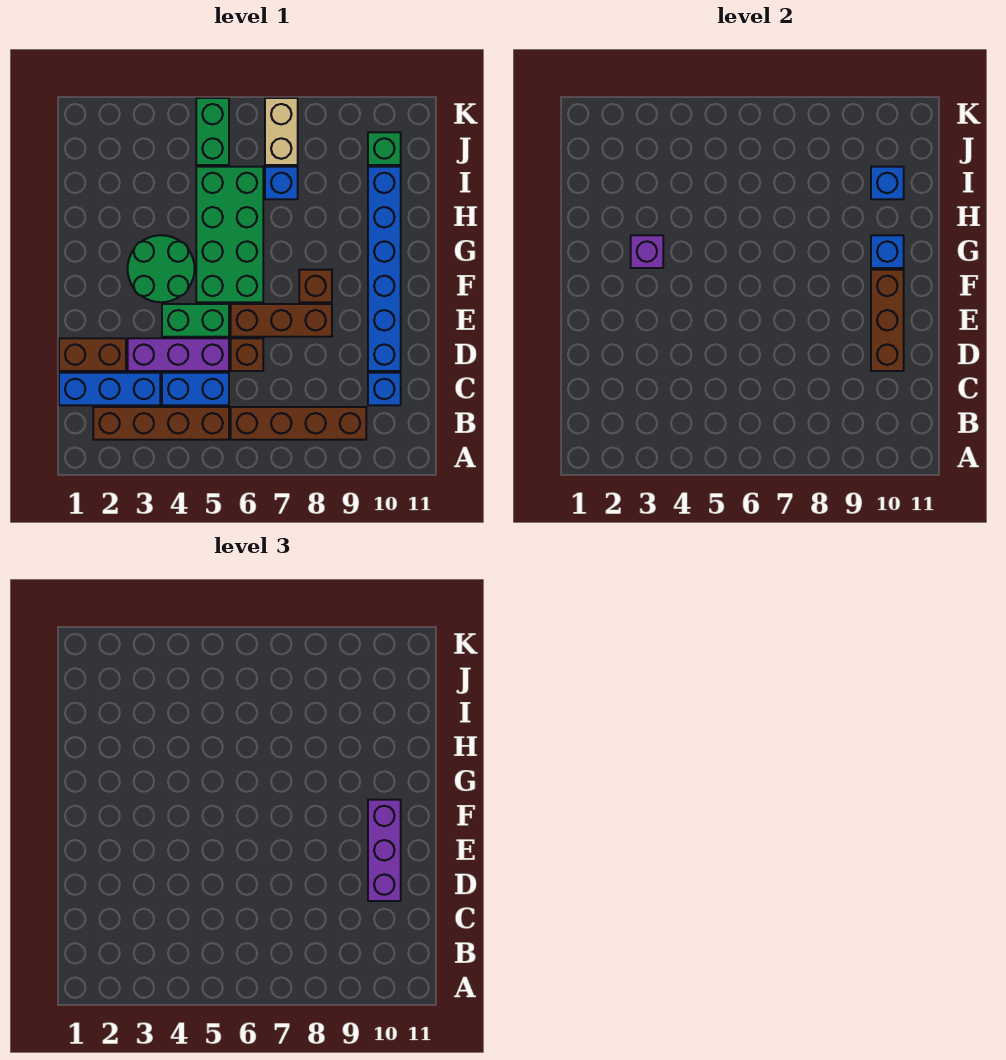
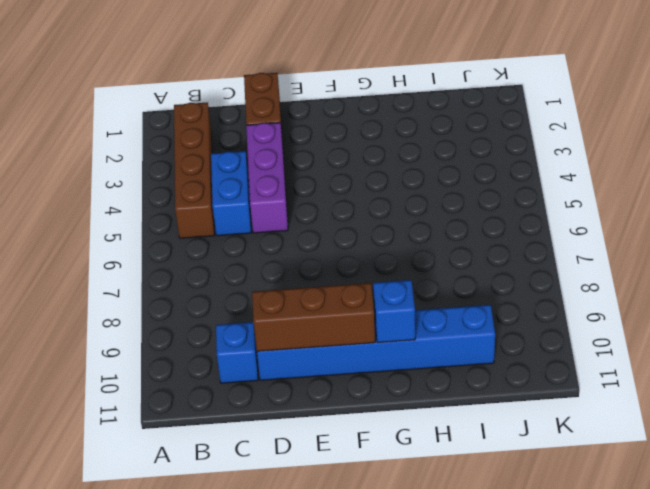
none -> brown 1x4 brick [231,407,366,440]
none -> blue 1x3 brick [59,373,160,405]
none -> brown 1x1 brick [231,338,263,371]

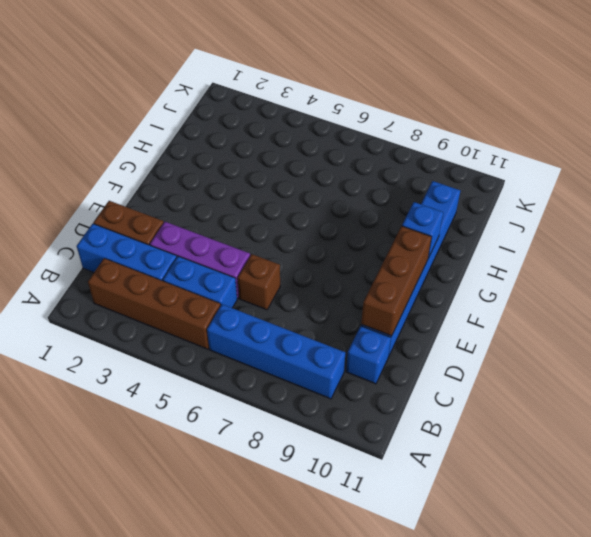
blue 1x4 brick [207,304,345,399] -> brown 1x4 brick [231,407,366,440]
none -> green 1x2 brick [162,304,229,337]
none -> brown 1x3 brick [231,304,332,337]
none -> green 2x2 round brick [128,235,195,302]

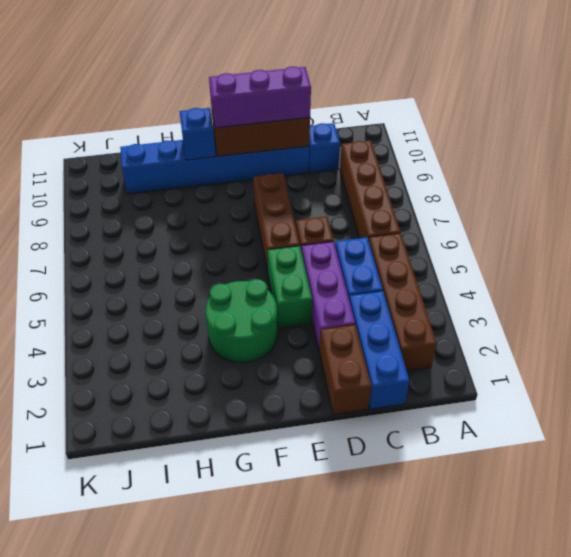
none -> green 2x4 brick [196,167,263,302]
none -> brown 1x1 brick [299,270,332,302]
none -> blue 1x1 brick [265,167,298,199]

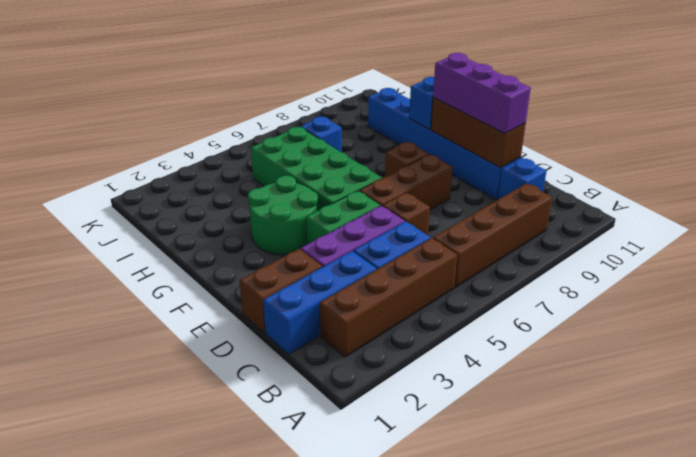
none -> green 1x2 brick [196,98,229,165]
none -> tan 1x2 brick [265,98,298,165]
none -> green 1x1 brick [368,132,401,165]

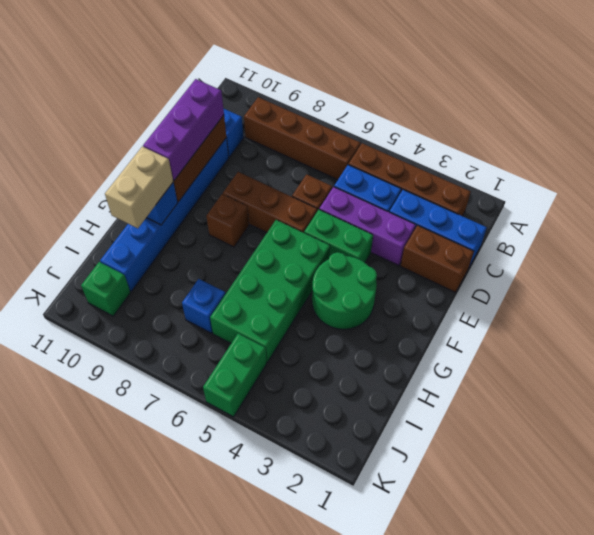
tan 1x2 brick [105,147,173,228] -> tan 1x2 brick moved to [265,98,298,165]
none -> purple 1x1 brick [631,235,663,268]
none -> blue 1x1 brick [871,167,904,199]

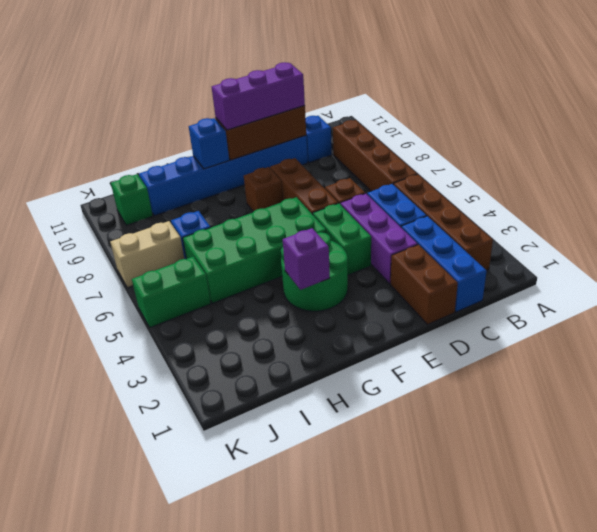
none -> blue 1x1 brick [871,167,904,199]

